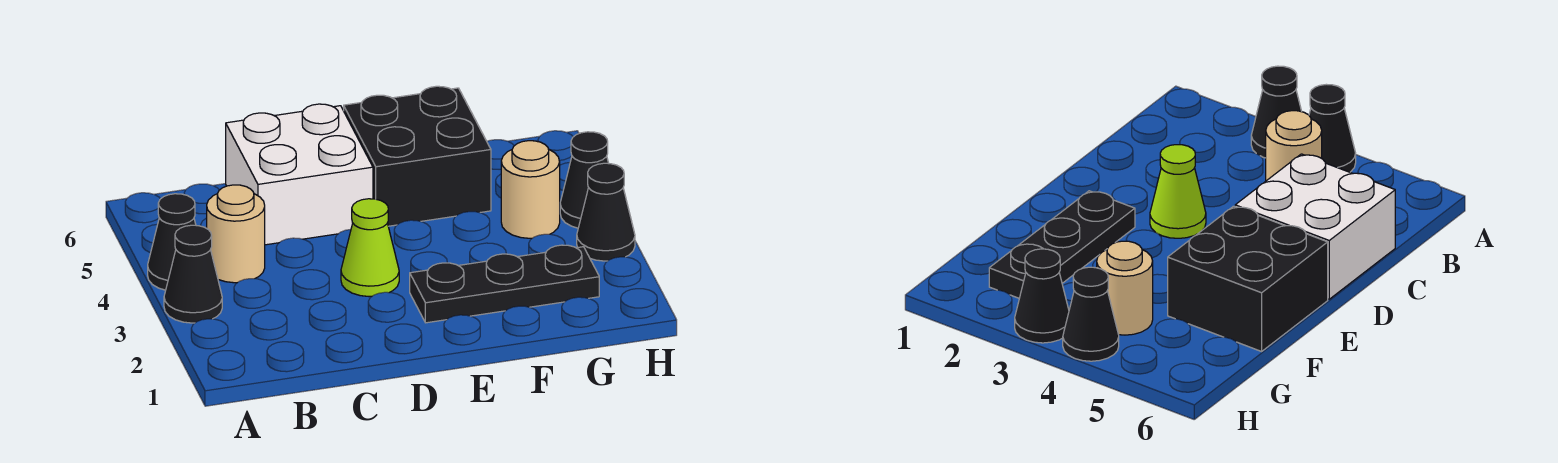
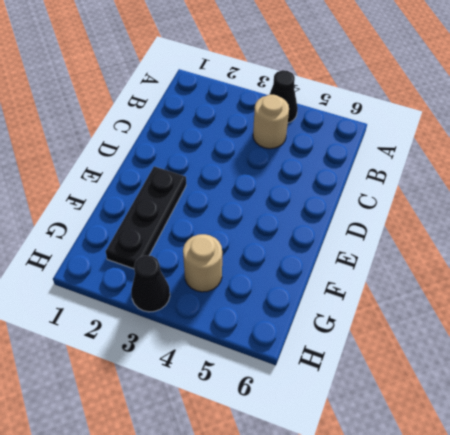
none -> black 1x1 cone [164,225,222,323]
none -> white 2x2 brick [226,104,373,245]

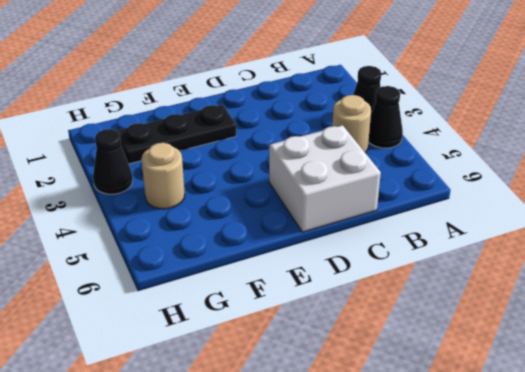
none -> lime 1x1 cone [341,199,399,297]
none -> black 2x2 brick [344,86,491,226]

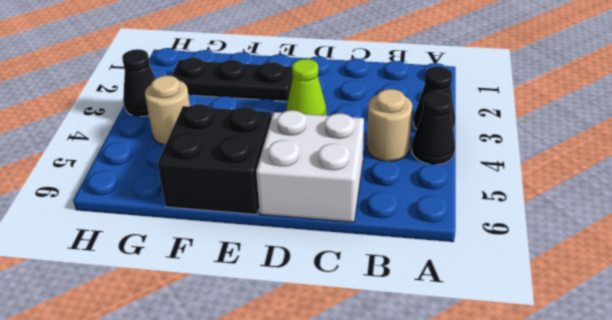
none -> black 1x1 cone [560,132,609,228]

